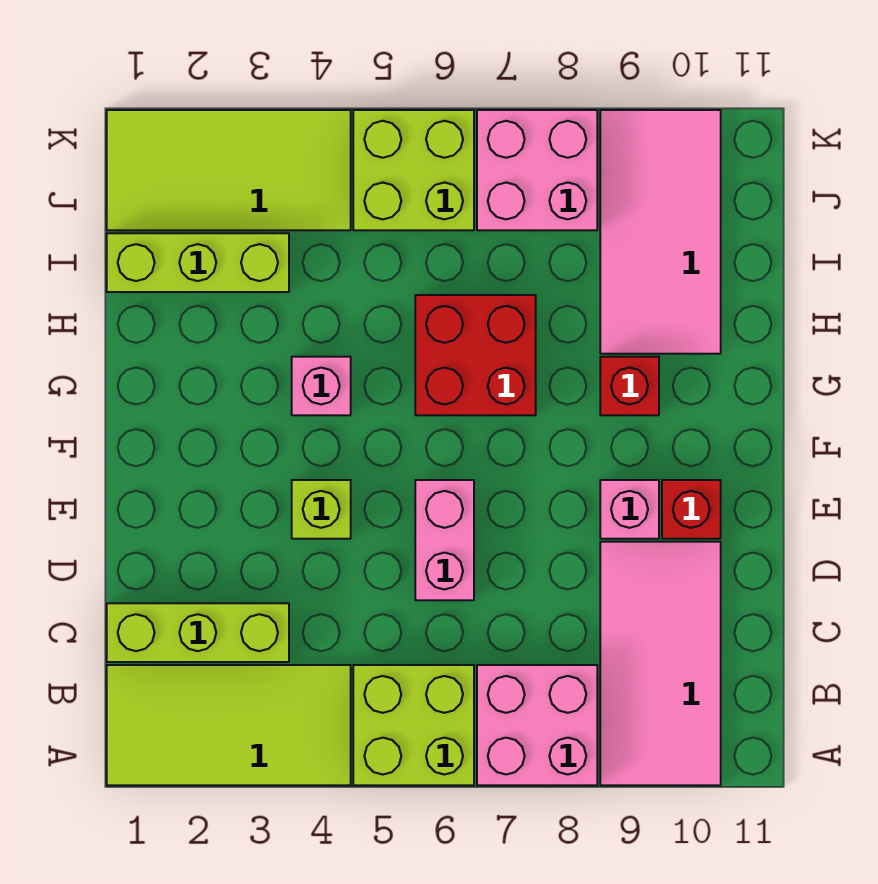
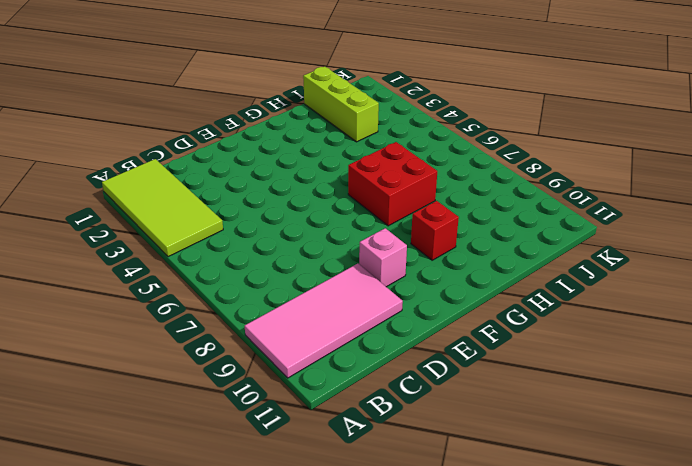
none -> lime 2x2 brick [353,665,474,785]
none -> pink 2x2 brick [477,665,597,785]
none -> lime 1x3 brick [107,603,289,662]

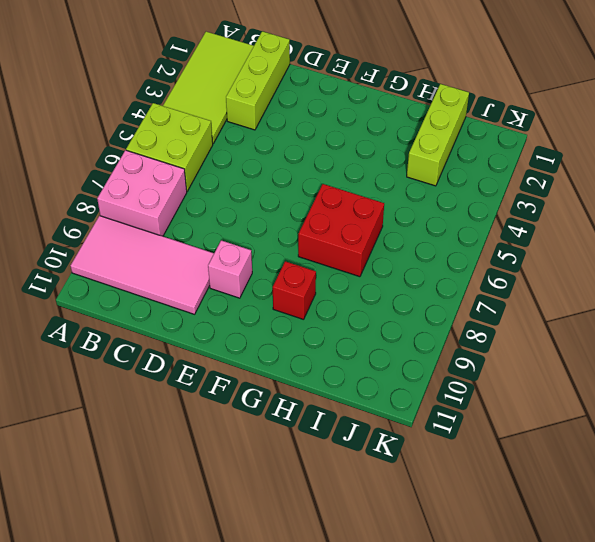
none -> pink 1x2 brick [415,480,474,600]
none -> lime 1x1 brick [292,480,351,539]
none -> red 1x1 brick [662,480,721,539]

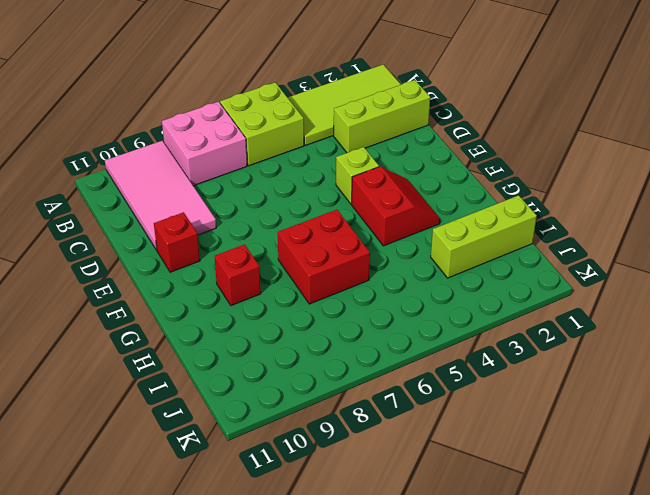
red 2x2 slope [352,166,440,246] -> pink 1x1 brick [292,357,351,415]
none -> pink 1x2 brick [415,480,474,600]
none -> pink 1x1 brick [600,480,659,539]
none -> pink 2x4 tile [600,110,721,354]

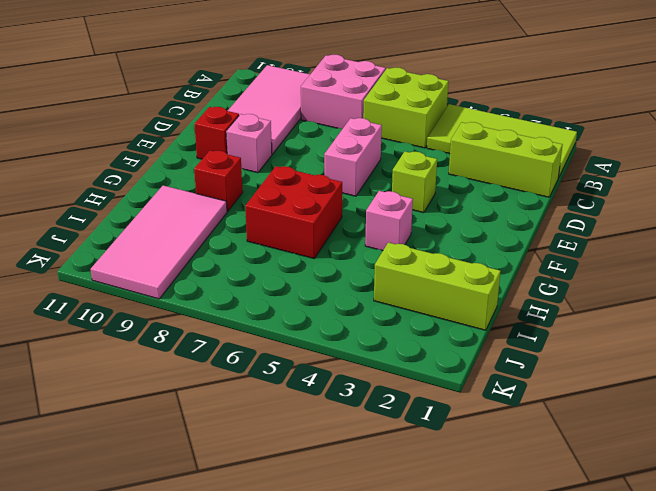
none -> lime 2x4 tile [107,110,351,230]
none -> lime 2x2 brick [353,110,474,230]
none -> pink 2x2 brick [477,110,597,230]

